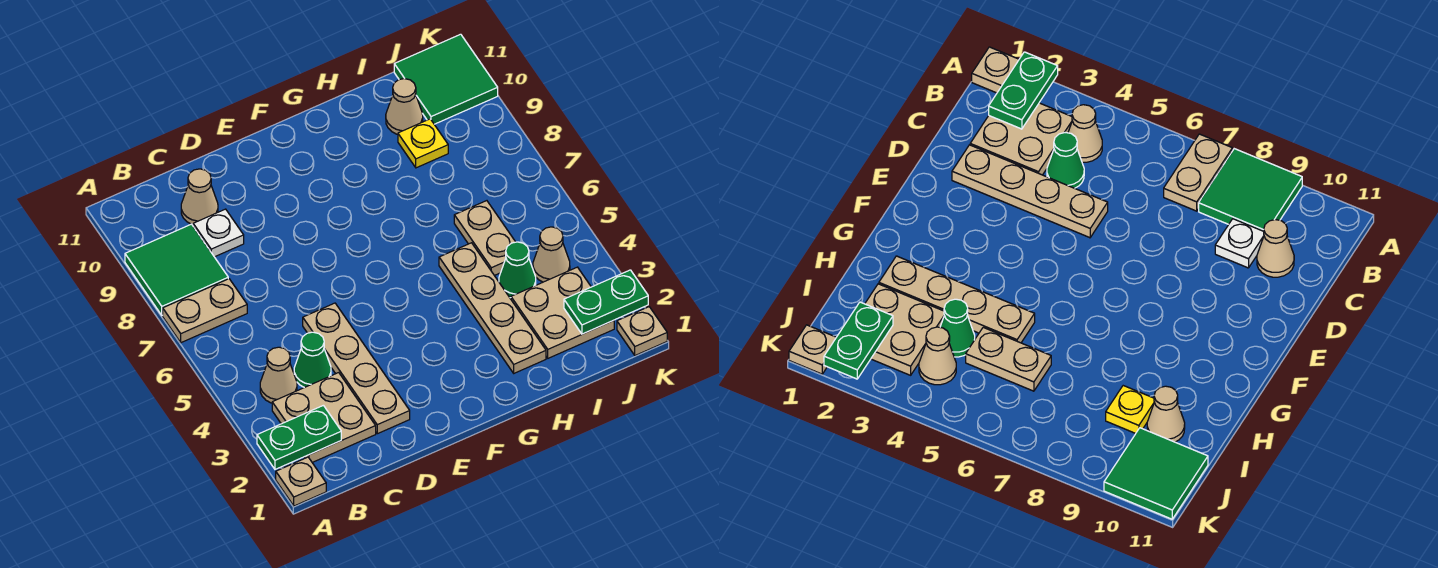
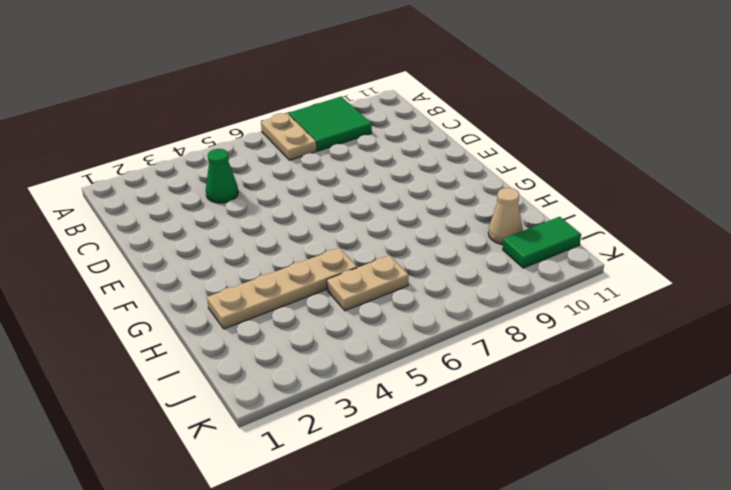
green 1x2 tile [503,217,581,268] -> green 2x2 tile [394,34,498,124]
none -> tan 1x1 plate [276,457,326,506]
none -> tan 2x2 plate [272,373,376,462]
none -> tan 1x1 cone [260,347,297,403]

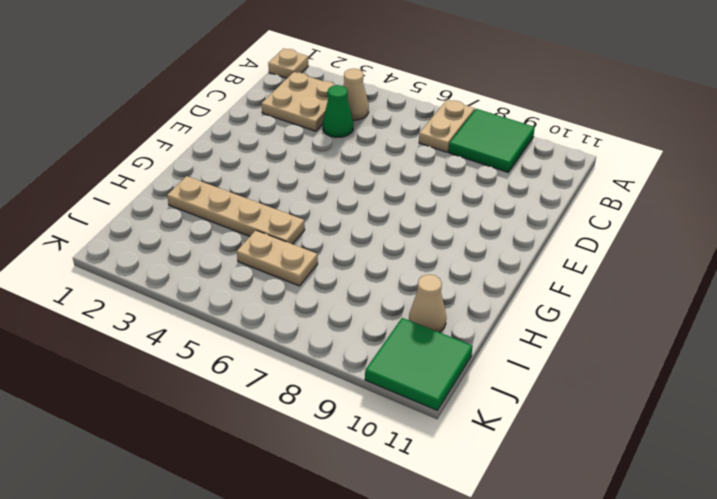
none -> white 1x1 plate [193,209,244,257]
none -> tan 1x1 cone [181,169,218,225]
none -> tan 1x4 plate [303,303,410,434]

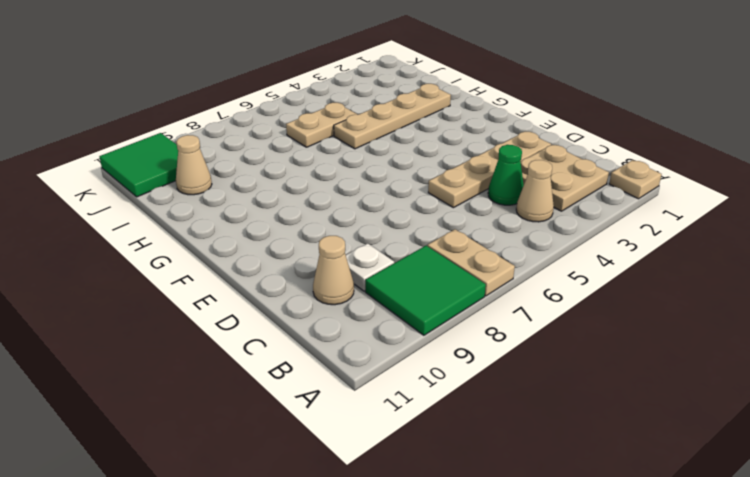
none -> tan 2x2 plate [511,267,614,358]
none -> green 1x1 cone [499,242,536,298]
none -> yellow 1x1 plate [398,119,448,168]

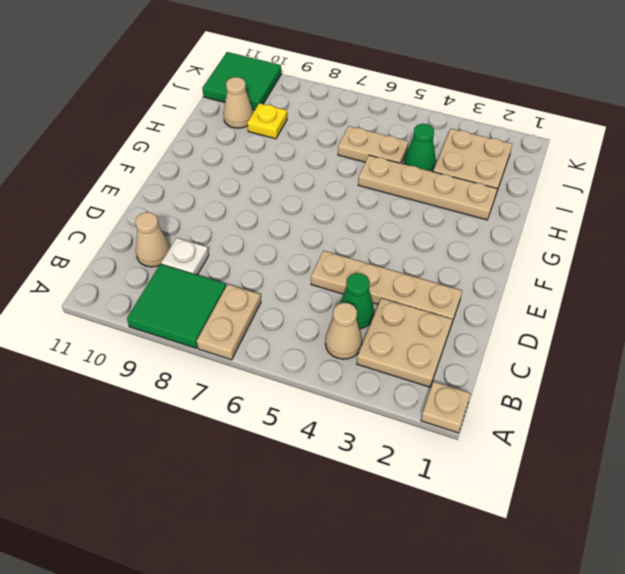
none -> tan 1x1 cone [533,227,570,282]
none -> tan 1x1 plate [617,307,667,356]
none -> green 1x2 plate [257,405,341,469]

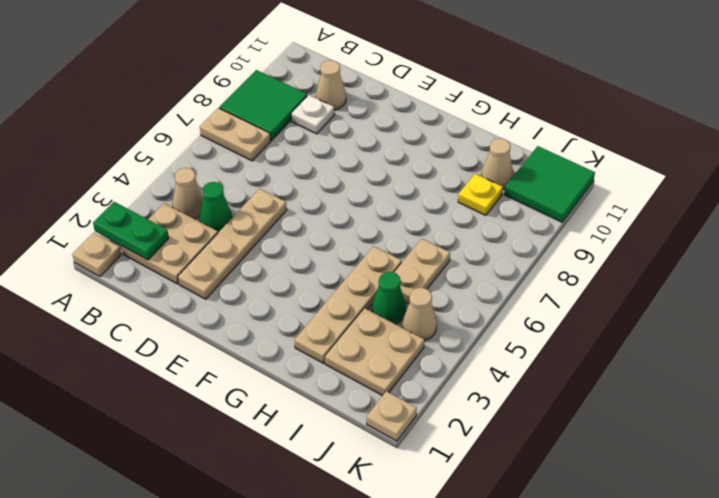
none -> green 1x2 plate [564,270,648,334]

